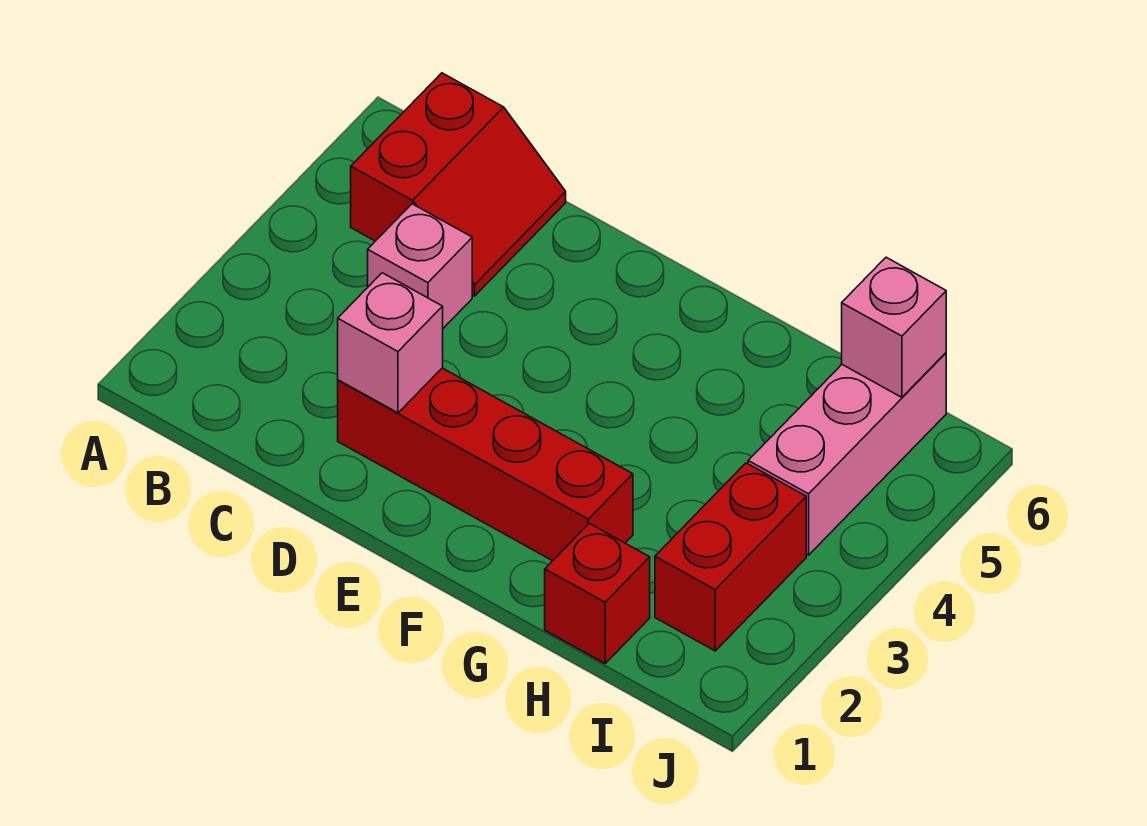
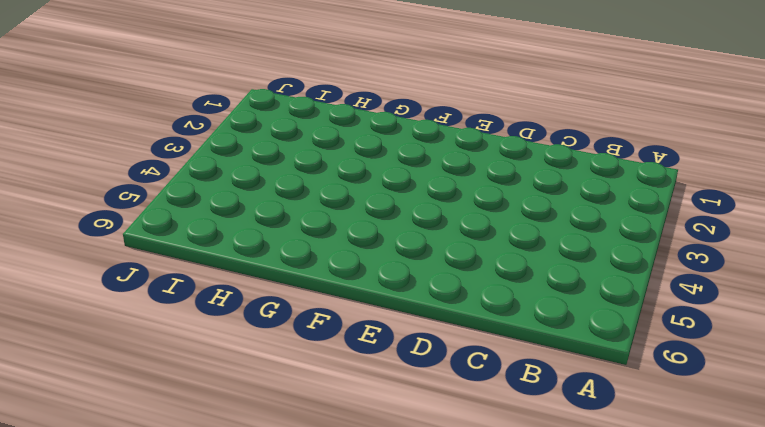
none -> red 2x2 slope [351,73,566,296]
none -> pink 1x1 brick [368,204,472,328]

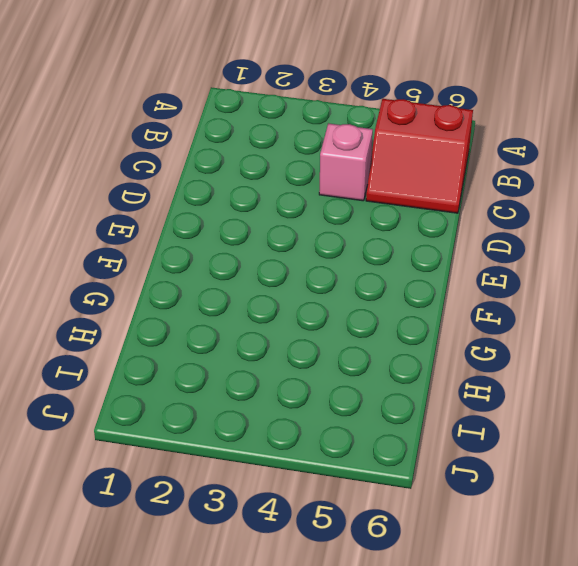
none -> red 1x4 brick [338,368,633,561]
none -> red 1x1 brick [545,523,650,663]

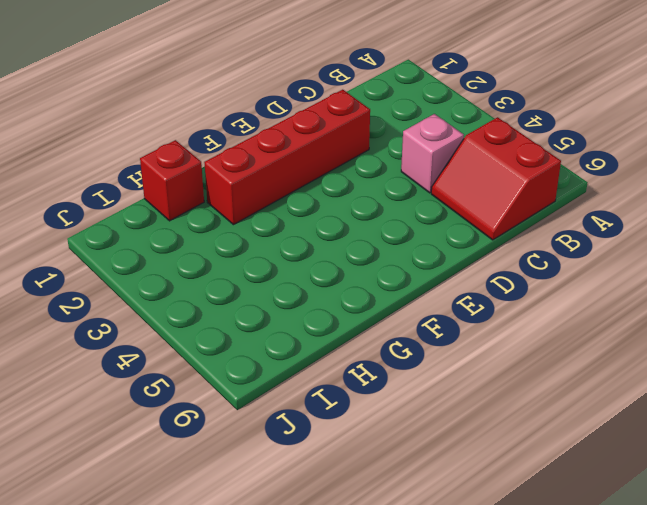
none -> red 1x2 brick [655,463,806,651]
none -> pink 1x3 brick [748,353,946,555]

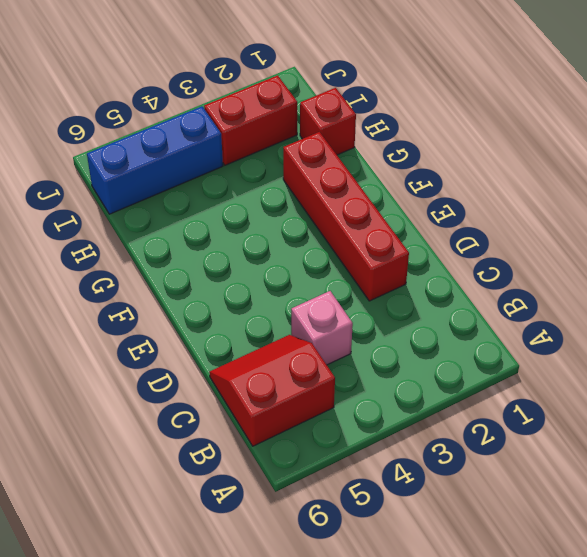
blue 1x3 brick [87,106,223,214] -> pink 1x3 brick [748,353,946,555]
none -> pink 1x1 brick [338,273,443,413]
none -> pink 1x1 brick [842,257,946,397]

